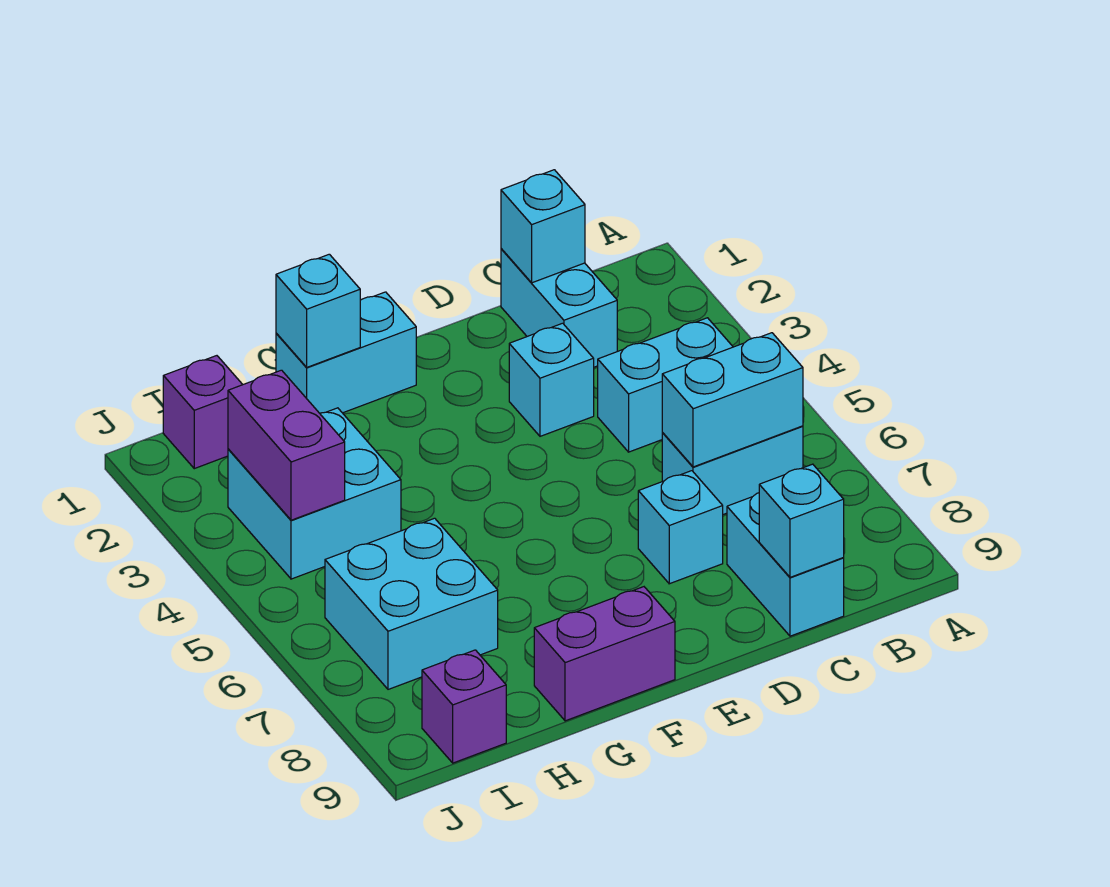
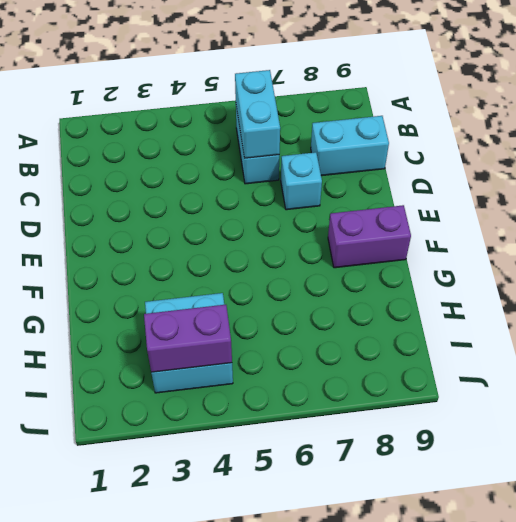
purple 1x2 brick [328,205,411,268] -> purple 1x2 brick turned to [534,587,675,721]
none -> cyan 1x2 brick [598,318,733,452]
none -> cyan 1x2 brick [501,249,617,367]
none -> cyan 1x1 brick [509,323,594,436]

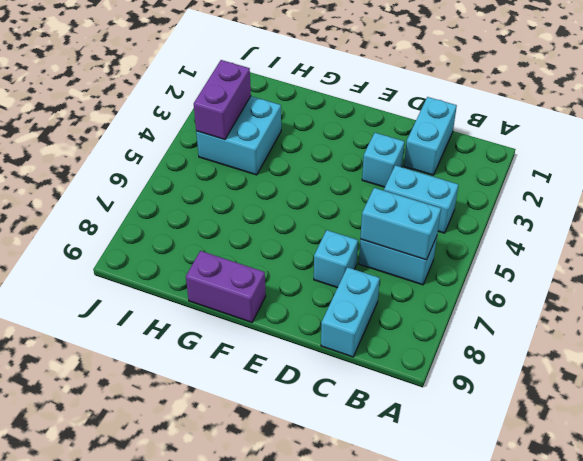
none -> cyan 1x2 brick [276,292,416,413]
none -> cyan 2x2 brick [325,518,498,689]
none -> purple 1x1 brick [163,356,243,469]

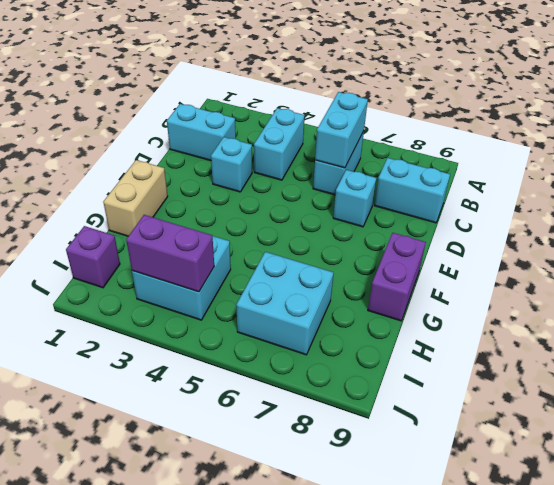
tan 1x2 brick [103,160,168,236] -> cyan 1x2 brick [276,292,416,413]
none -> purple 1x1 brick [422,650,506,763]
none -> cyan 1x1 brick [501,170,585,283]
none -> cyan 1x1 brick [759,464,844,577]

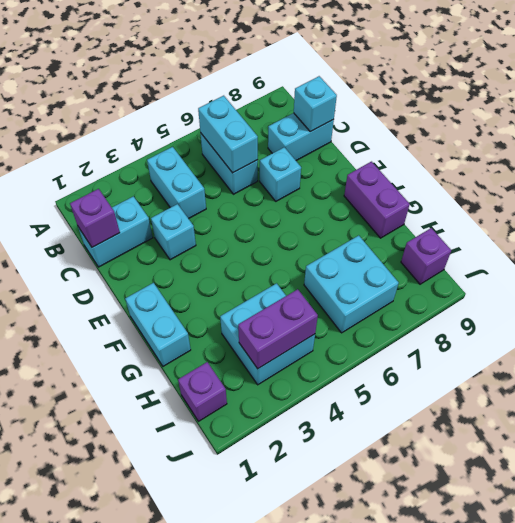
purple 1x1 brick [70,189,120,247] -> cyan 1x1 brick [501,170,585,283]
none -> cyan 1x1 brick [276,254,360,367]

